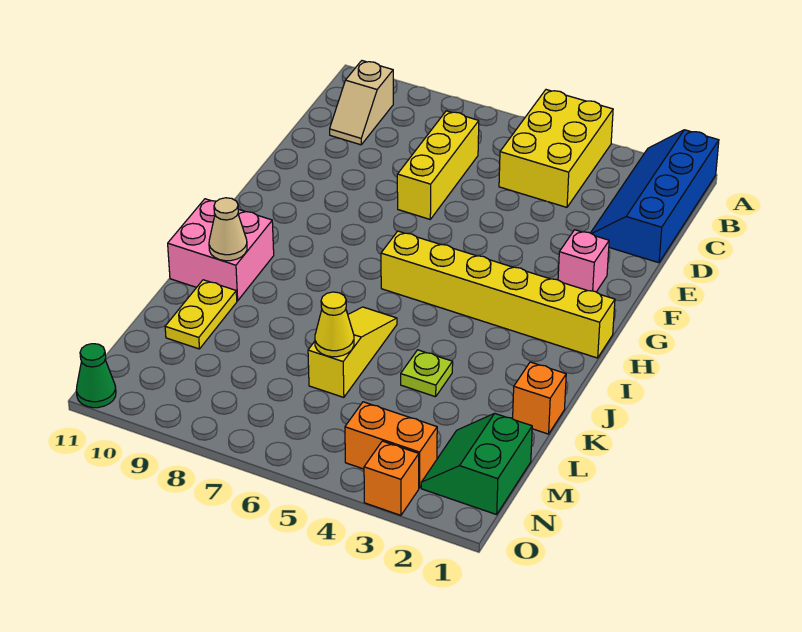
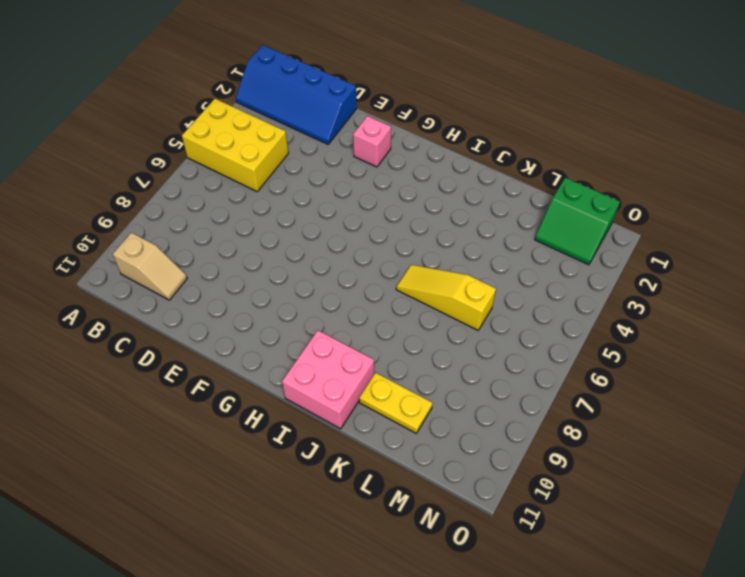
none -> yellow 1x3 brick [397,111,479,219]
none -> yellow 1x6 brick [381,231,615,358]
none -> orange 1x1 brick [513,362,566,434]

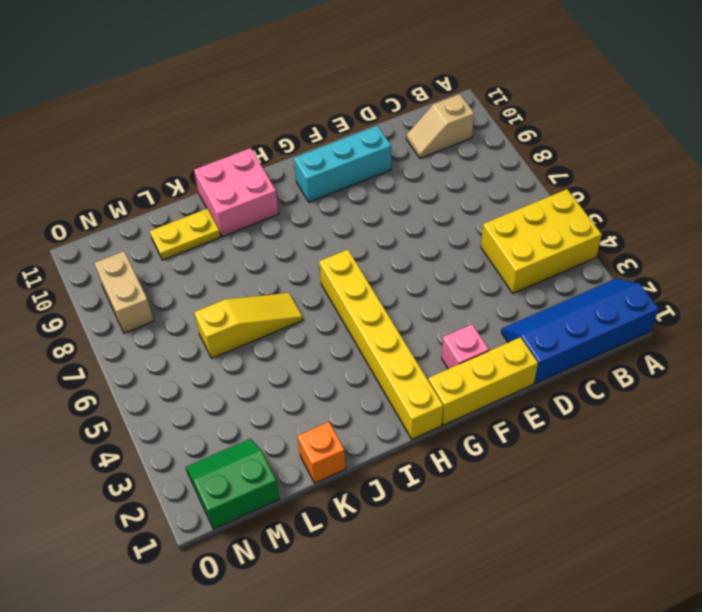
yellow 1x3 brick [428,337,538,425] -> yellow 1x3 brick moved to [397,111,479,219]
cyan 1x3 brick [294,126,391,202] -> none
tan 1x2 brick [95,251,154,333] -> none
none -> lime 1x1 plate [401,350,453,397]
none -> orange 1x2 brick [345,402,437,488]
none -> orange 1x1 brick [364,441,419,515]

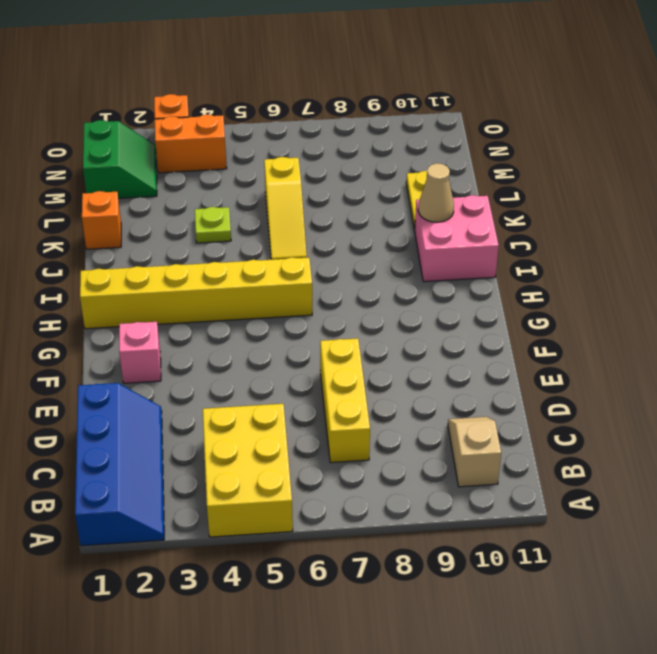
none -> green 1x1 cone [76,344,116,408]
none -> yellow 1x1 cone [315,292,354,357]

